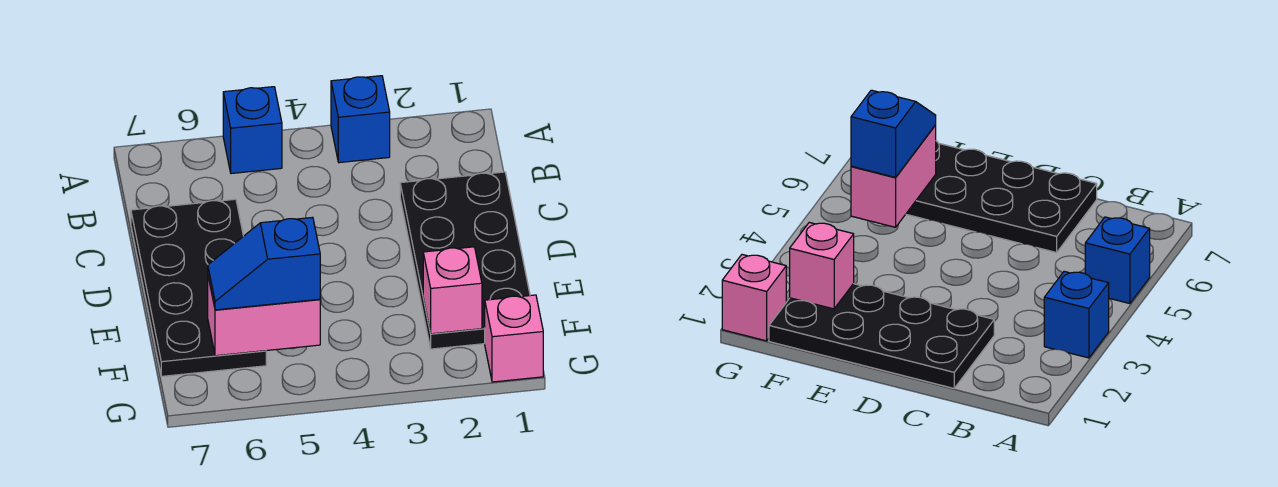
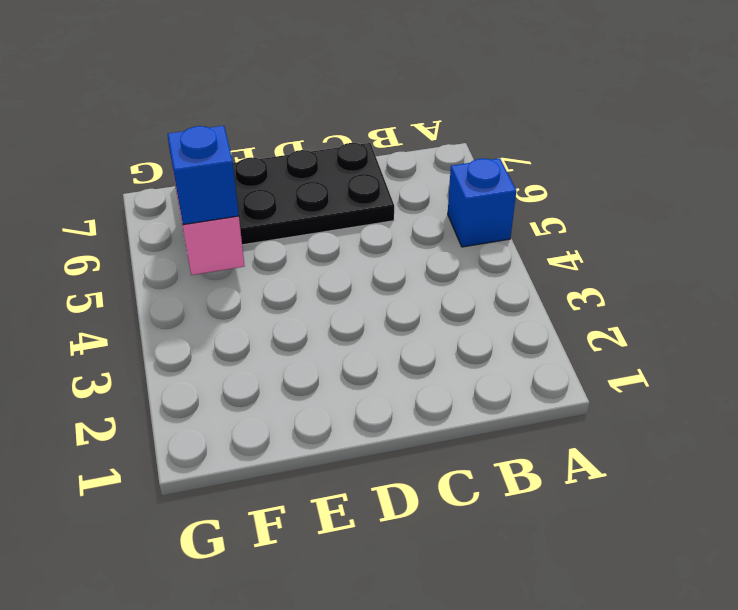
none -> blue 1x1 brick [331,76,390,163]
none -> black 2x4 plate [400,172,530,349]

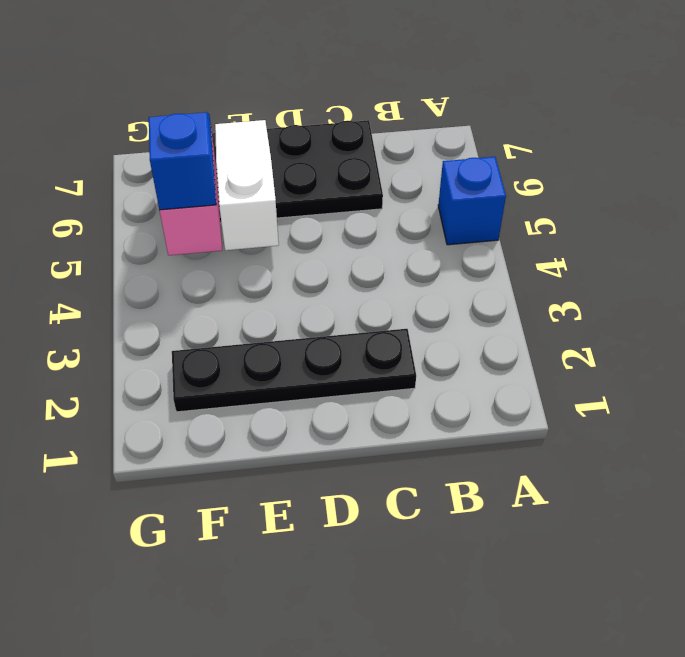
black 1x4 plate [172,329,416,412] -> black 2x4 plate [400,172,530,349]
white 1x3 slope [215,120,279,250] -> none
none -> blue 1x1 brick [331,76,390,163]
none -> pink 1x1 brick [485,295,543,382]

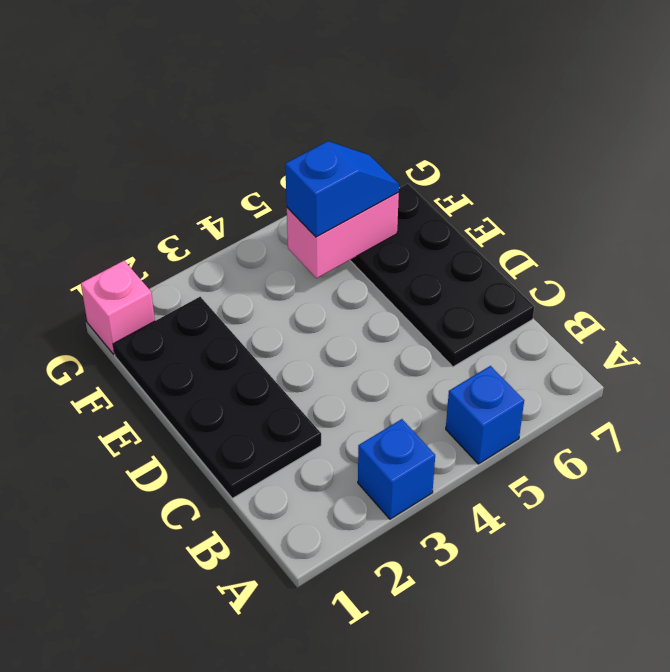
none -> pink 1x1 brick [423,247,482,334]

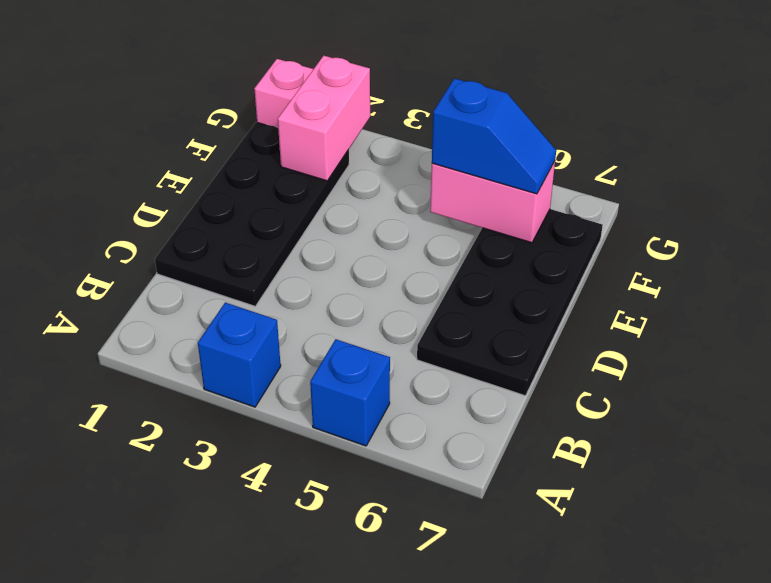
pink 1x2 brick [278,56,370,181] -> pink 1x1 brick [423,247,482,334]

